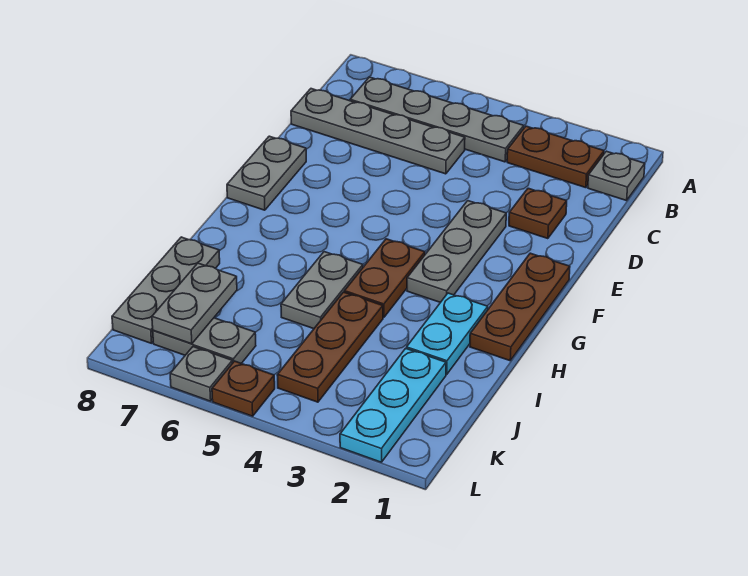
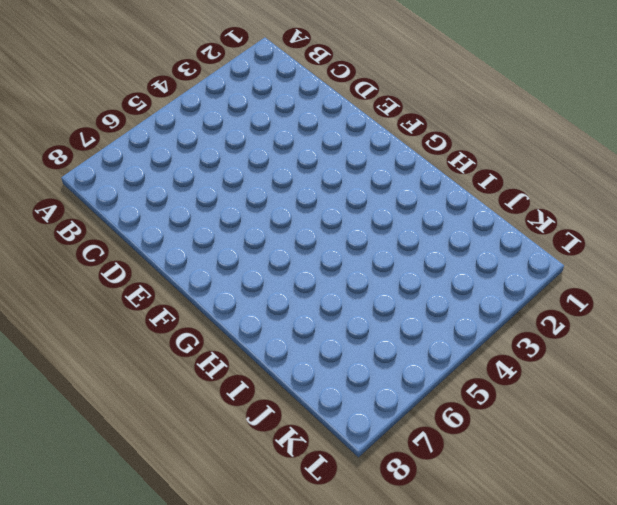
none -> grey 1x1 plate [588,151,645,201]
none -> brown 1x2 plate [507,126,604,188]
none -> grey 1x4 plate [350,77,524,162]

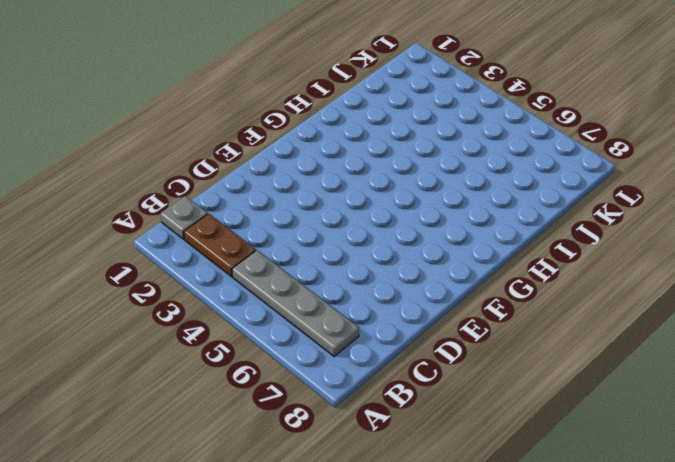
none -> grey 1x4 plate [291,89,465,174]
none -> brown 1x1 plate [509,188,567,239]
none -> grey 1x3 plate [407,201,506,302]

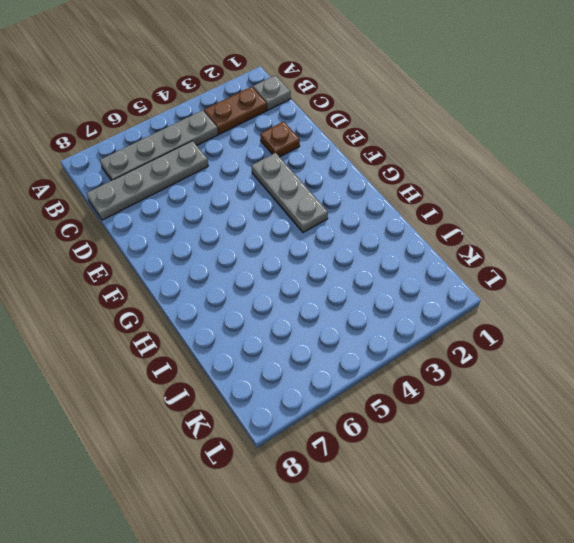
none -> grey 1x2 plate [227,136,306,210]
none -> brown 1x3 plate [470,253,570,361]
none -> brown 1x2 plate [344,239,425,318]

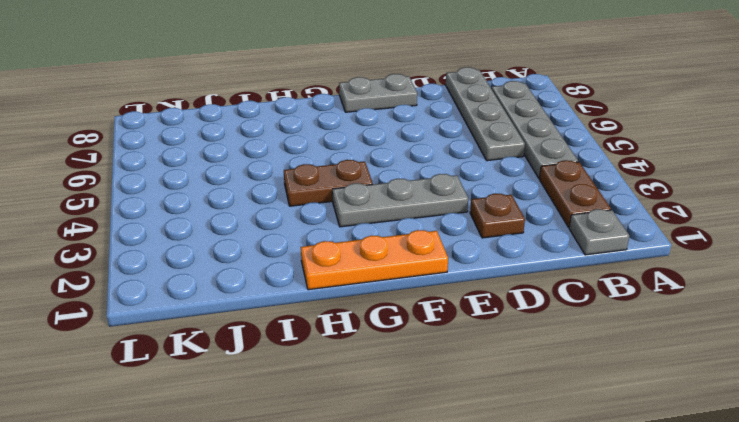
orange 1x3 plate [301,230,448,290] -> brown 1x3 plate [470,253,570,361]
none -> cyan 1x2 plate [407,293,488,374]
none -> grey 1x2 plate [281,252,363,329]
none -> brown 1x3 plate [277,292,383,402]

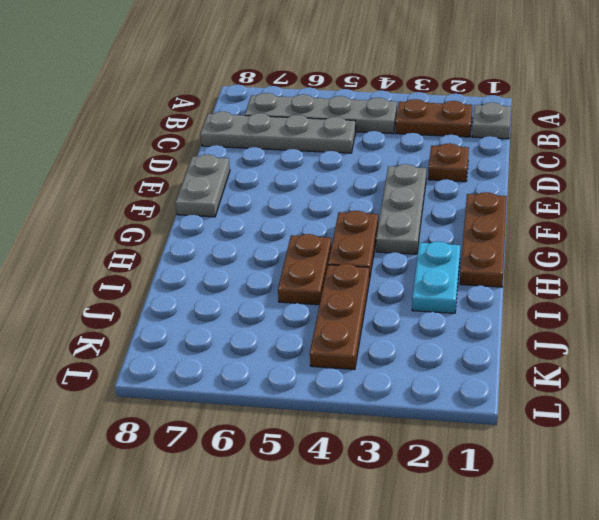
brown 1x2 plate [278,234,332,305] -> grey 1x2 plate [281,252,363,329]
none -> grey 1x3 plate [112,237,220,343]
none -> cyan 1x3 plate [340,348,446,462]
none -> grey 1x2 plate [153,318,256,363]

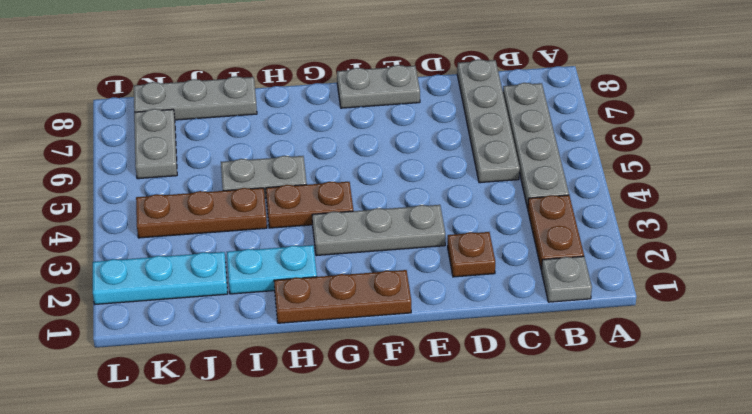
none -> brown 1x1 plate [212,361,275,416]
none -> grey 1x1 plate [170,347,232,401]
none -> grey 1x2 plate [152,263,237,344]

